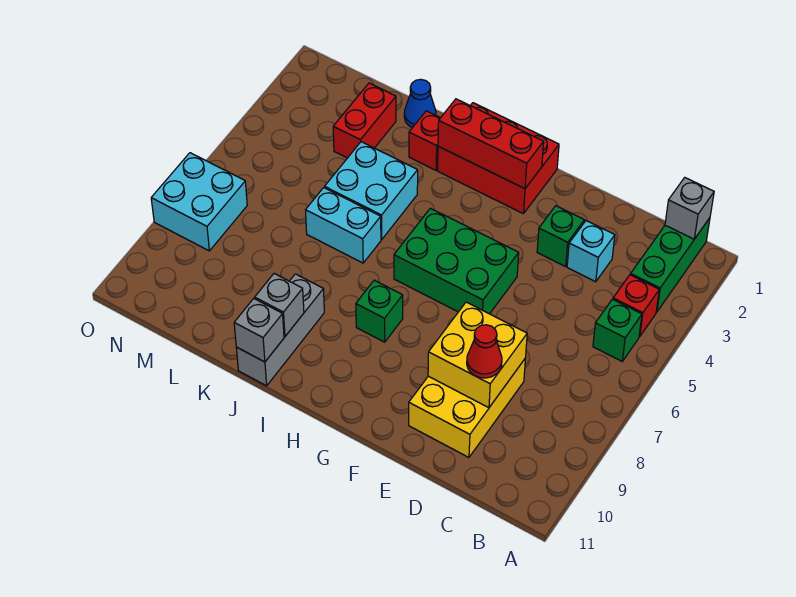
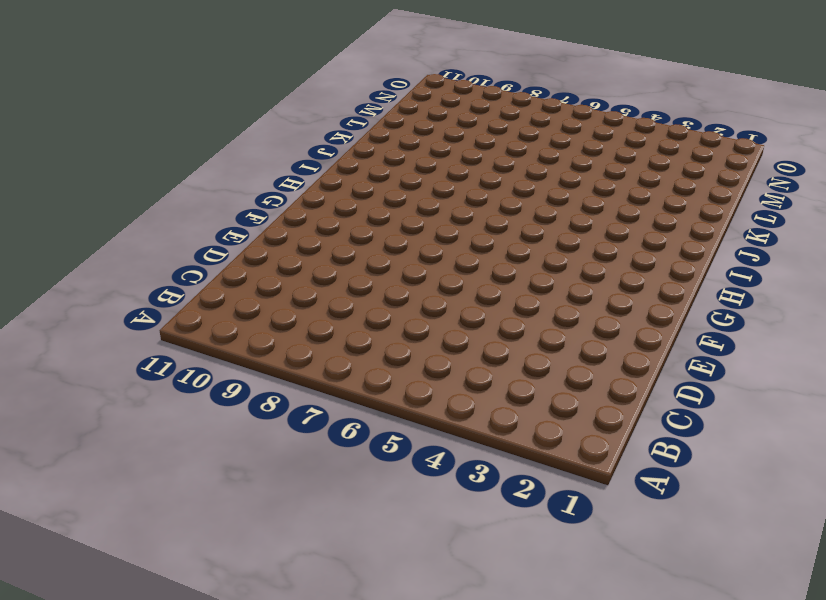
none -> green 1x3 brick [631,218,710,312]
none -> red 1x1 brick [613,275,659,337]
none -> green 1x1 brick [593,299,642,361]

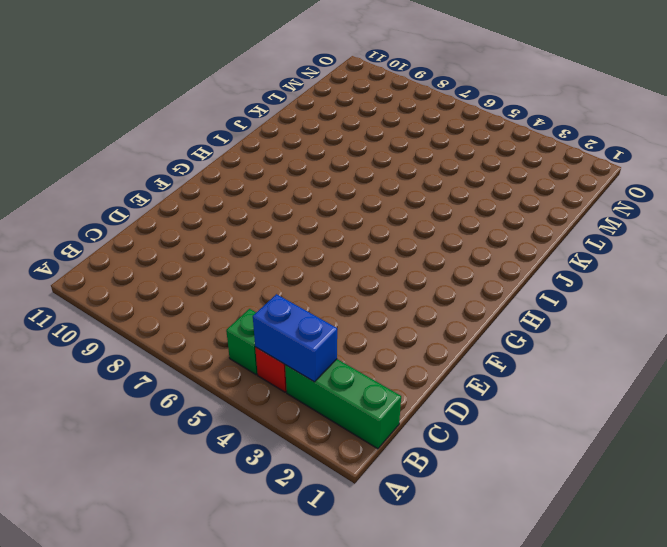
blue 1x2 brick [253,294,337,382] -> none
none -> cyan 1x1 brick [567,221,615,282]
none -> yellow 2x3 brick [409,358,526,457]
none -> green 1x1 brick [537,206,584,267]

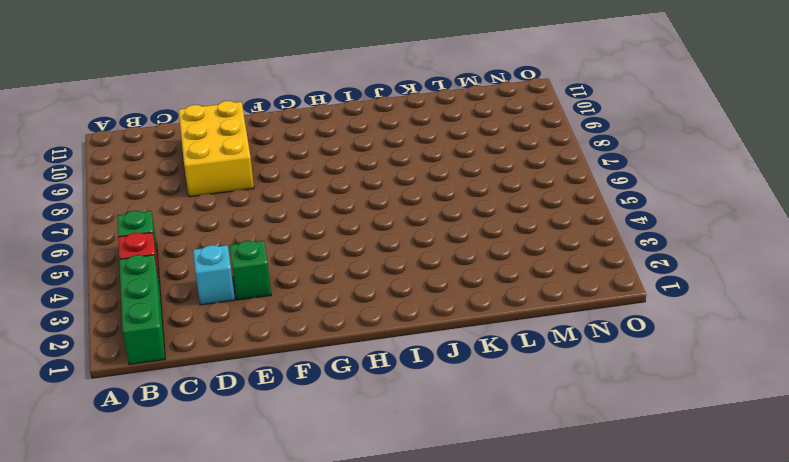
none -> green 2x3 brick [394,208,519,314]
none -> red 2x3 brick [438,103,559,214]
none -> green 1x1 brick [356,280,403,342]

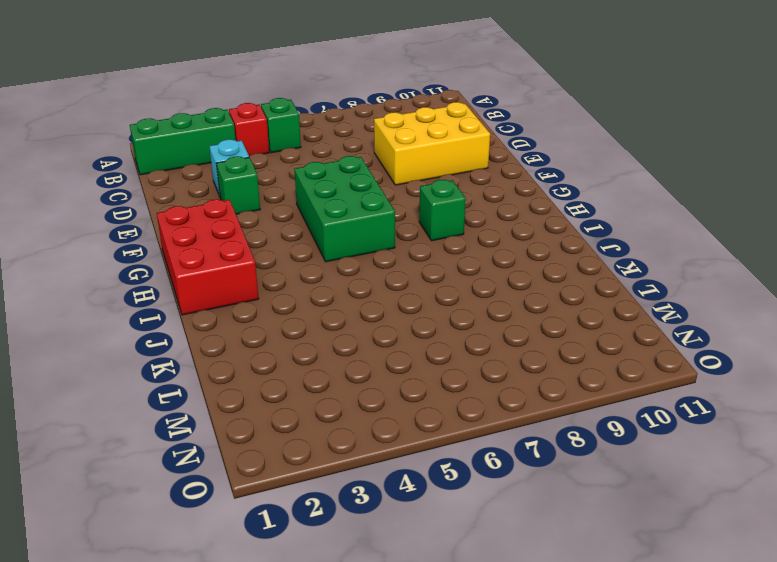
none -> red 1x1 brick [409,111,440,170]
none -> cyan 2x2 brick [325,142,418,239]
none -> cyan 1x2 brick [306,188,381,263]

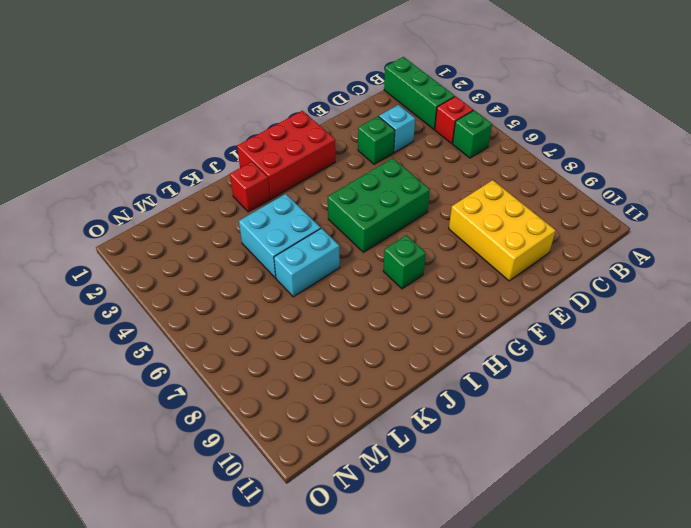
none -> grey 1x3 brick [236,274,324,386]
none -> blue 1x1 cone [404,79,436,128]
none -> red 1x2 brick [333,83,396,158]

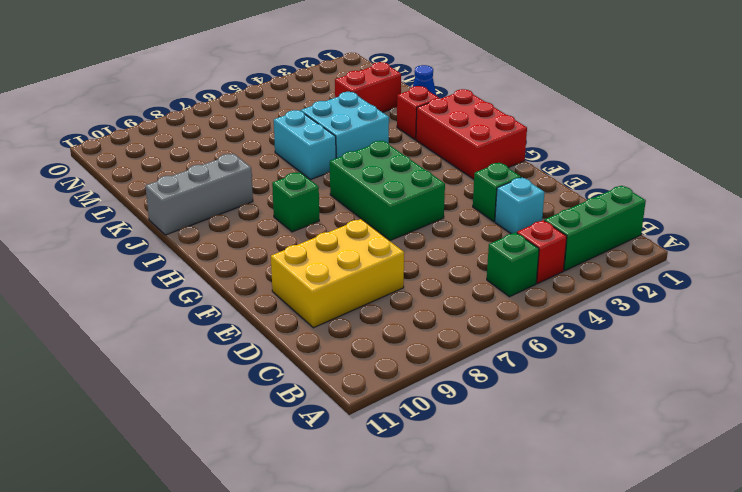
none -> cyan 2x2 brick [151,153,247,251]
none -> grey 1x1 brick [665,178,714,239]
none -> yellow 2x2 brick [428,302,527,408]

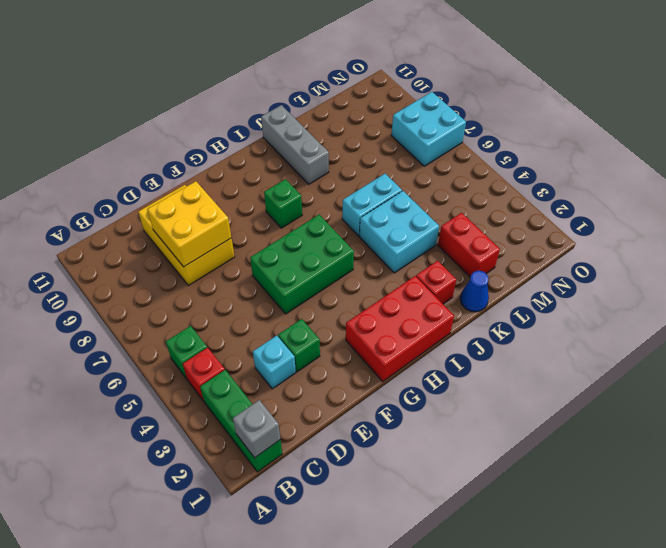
none -> red 1x3 brick [438,99,544,189]
none -> grey 1x1 brick [255,274,304,336]
none -> grey 1x1 brick [234,299,284,362]

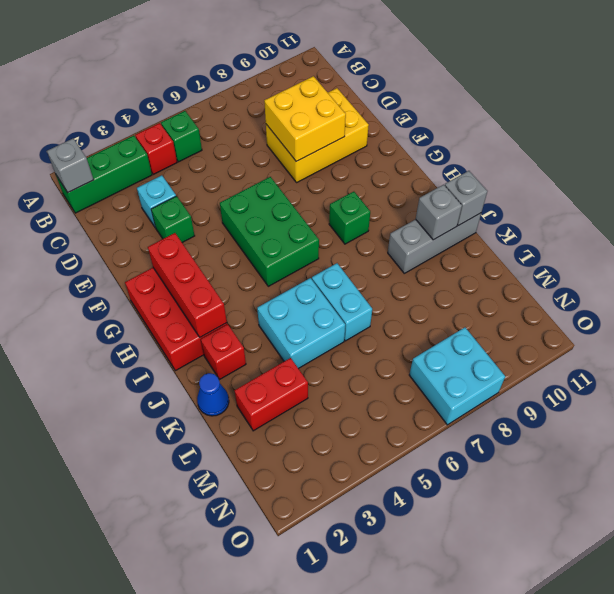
none -> red 1x1 cone [467,325,502,378]

